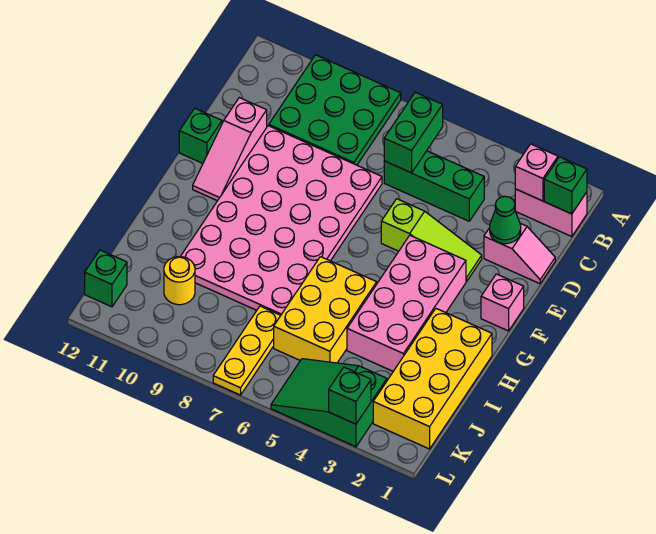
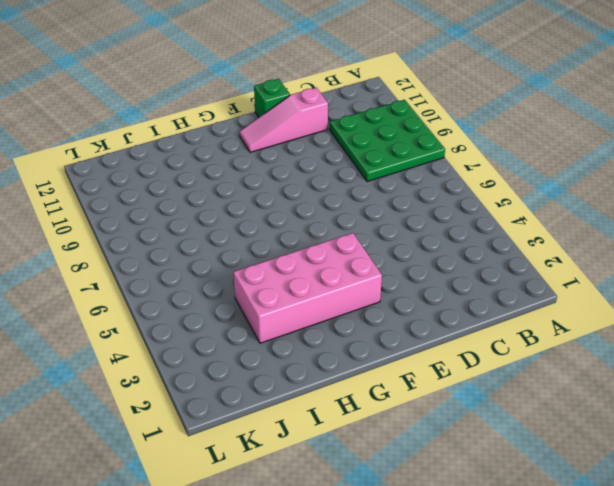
none -> pink 1x2 brick [515,189,587,237]
none -> green 1x3 brick [384,151,484,221]
none -> pink 1x2 slope [484,223,555,284]

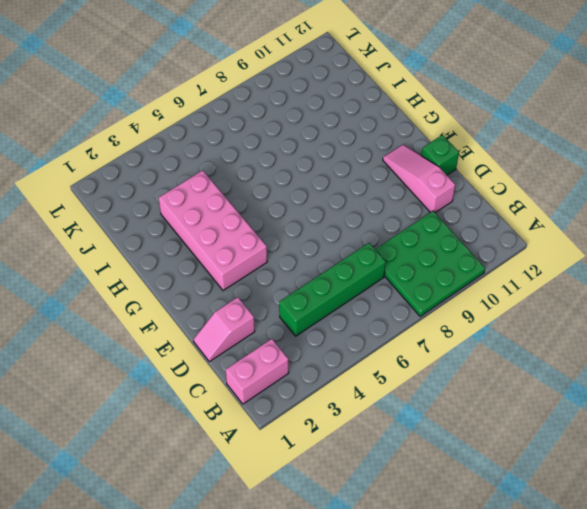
green 1x4 brick [279,243,386,336] -> green 1x3 brick [384,151,484,221]
none -> pink 4x6 plate [180,126,382,315]
none -> lime 1x3 slope [381,199,482,281]
none -> pink 1x1 brick [481,274,524,331]

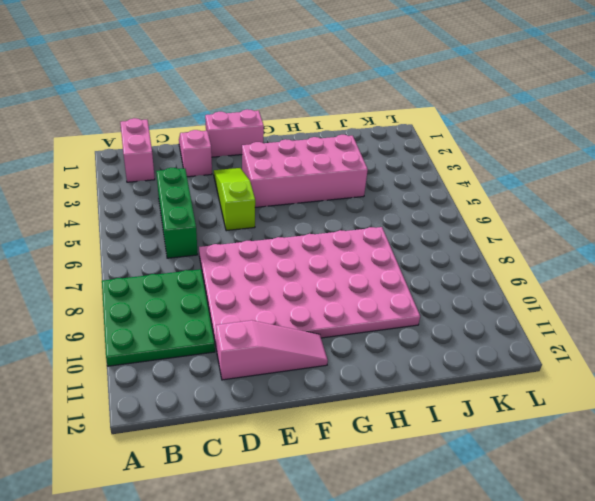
pink 1x2 brick [205,109,264,157] -> pink 1x1 brick [481,274,524,331]
none -> green 1x1 brick [179,108,222,163]
none -> yellow 2x4 brick [373,309,492,449]
none -> yellow 2x3 brick [274,257,377,363]

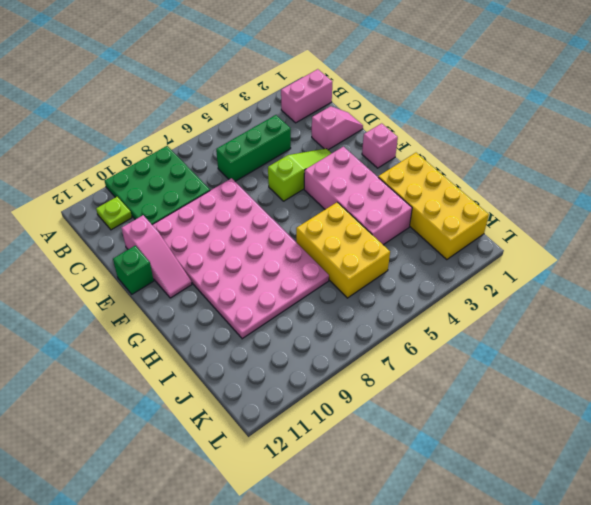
lime 1x1 plate [96,197,132,230] -> none
none -> yellow 1x3 plate [213,306,281,395]
none -> yellow 1x1 round brick [164,257,195,305]
none -> green 2x3 slope [271,359,387,447]

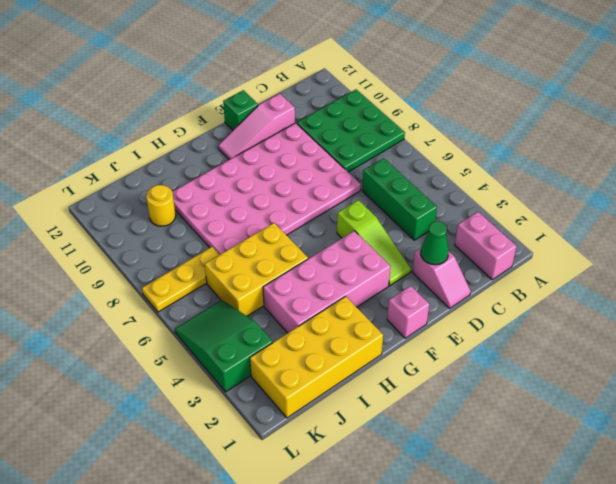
none -> green 1x1 brick [85,250,127,307]
none -> green 1x1 brick [544,157,587,214]
none -> pink 1x1 brick [515,144,558,201]

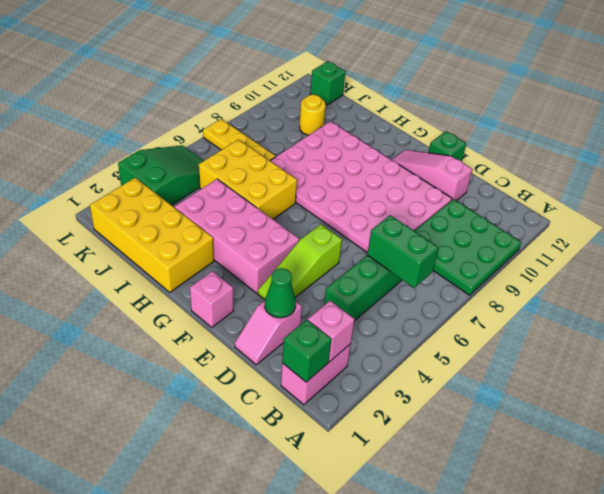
none -> green 1x1 brick [329,367,371,424]

